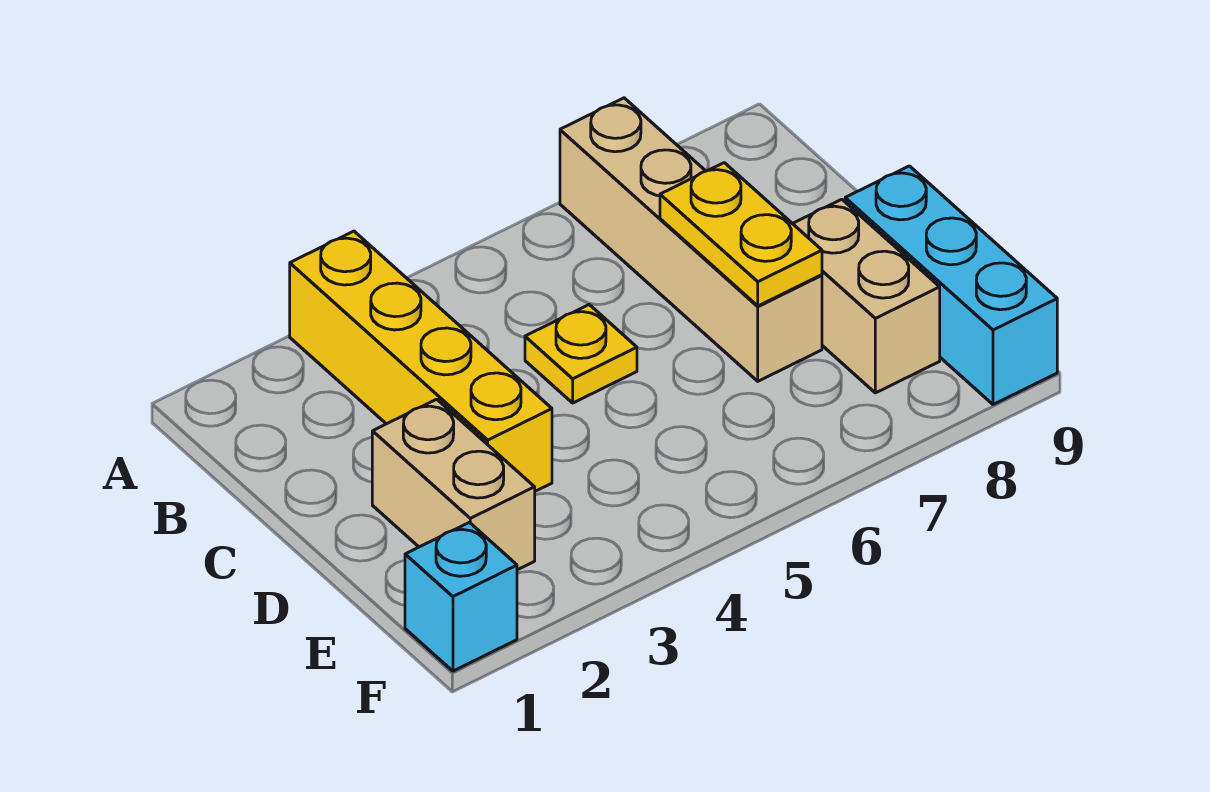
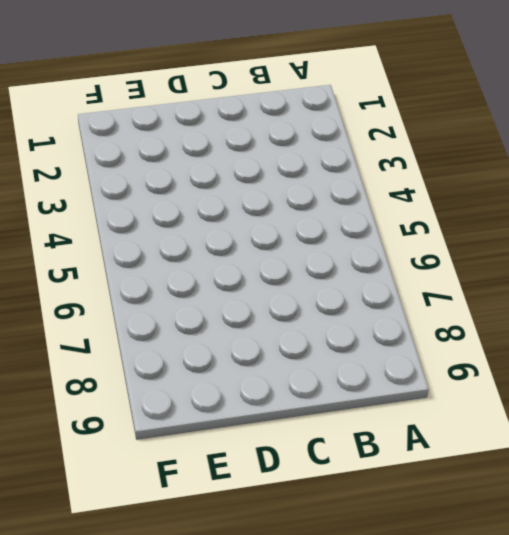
none -> yellow 1x4 brick [290,231,552,491]
none -> tan 1x4 brick [560,98,822,381]

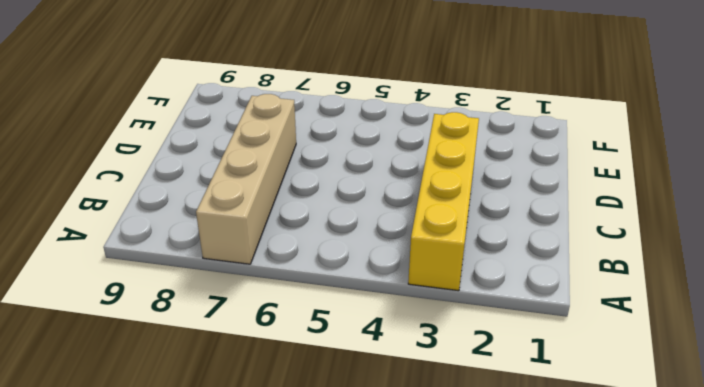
none -> yellow 1x1 plate [525,305,637,403]
none -> tan 1x2 brick [372,399,535,570]

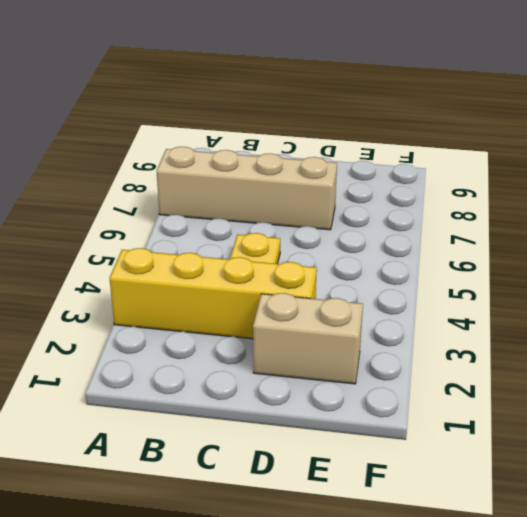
none -> tan 1x2 brick [793,199,940,393]
none -> cyan 1x3 brick [845,166,1057,405]

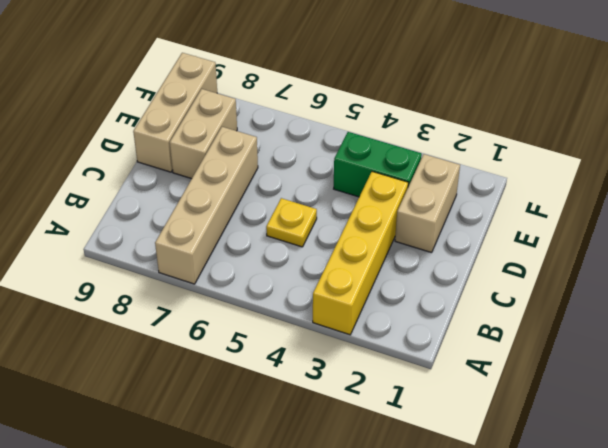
tan 1x3 brick [133,53,217,172] -> cyan 1x3 brick [845,166,1057,405]
green 1x2 brick [334,132,422,197] -> none
none -> cyan 1x1 brick [405,522,517,671]
none -> yellow 1x2 plate [660,163,822,306]

